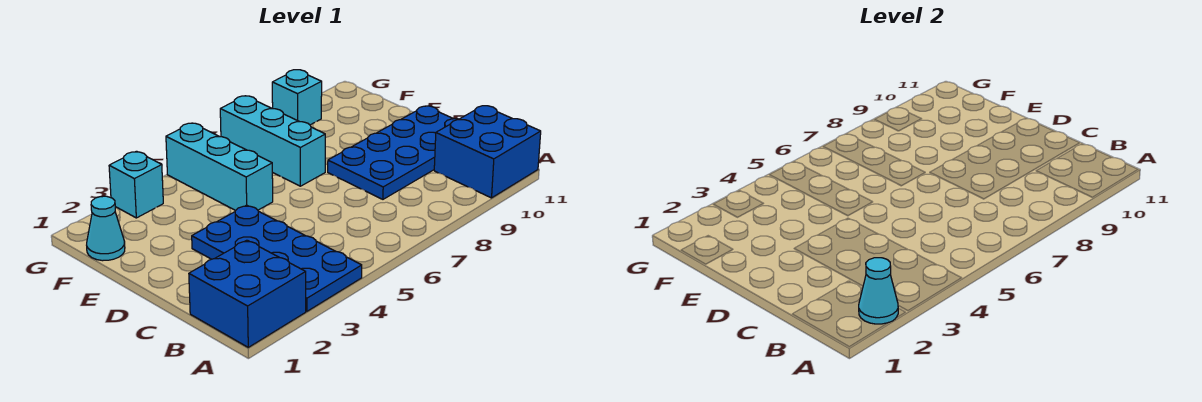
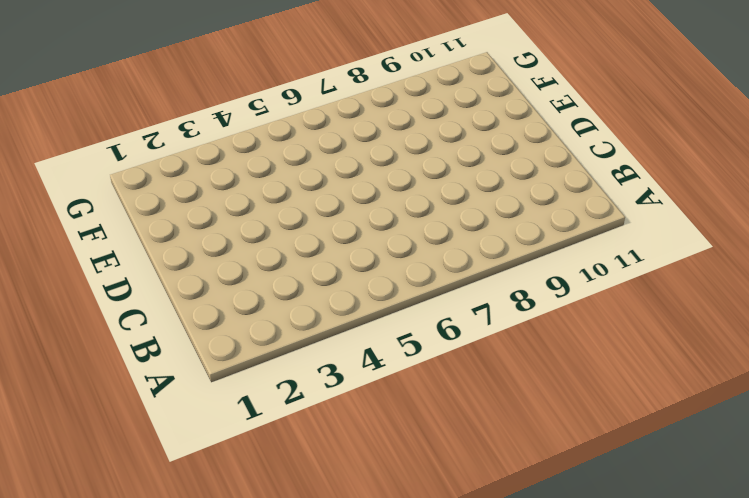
none -> blue 2x2 brick [189,240,306,347]
none -> blue 2x4 plate [192,205,362,311]

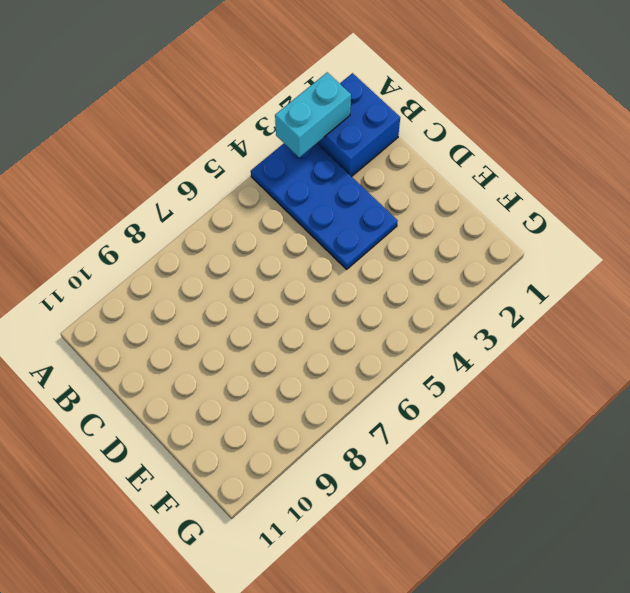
cyan 1x2 brick [275,72,351,157] -> cyan 1x1 cone [859,258,898,324]
none -> blue 2x2 brick [434,106,541,198]
none -> blue 2x4 plate [328,106,459,199]

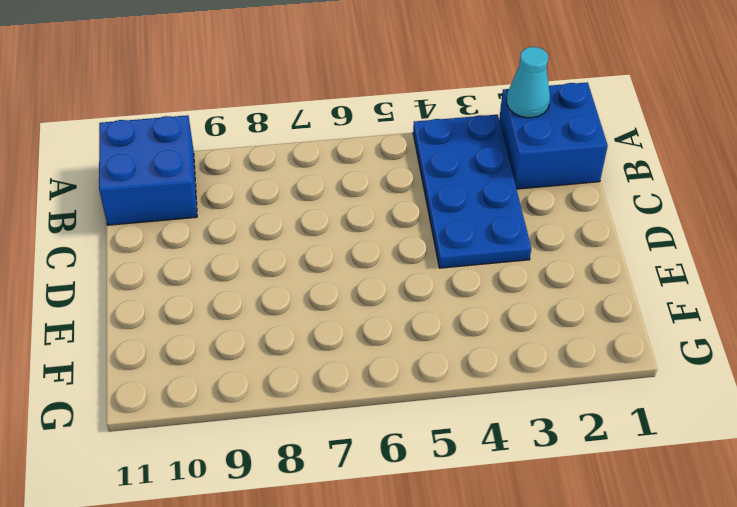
none -> blue 2x4 plate [328,106,459,199]
none -> cyan 1x3 brick [166,123,273,211]

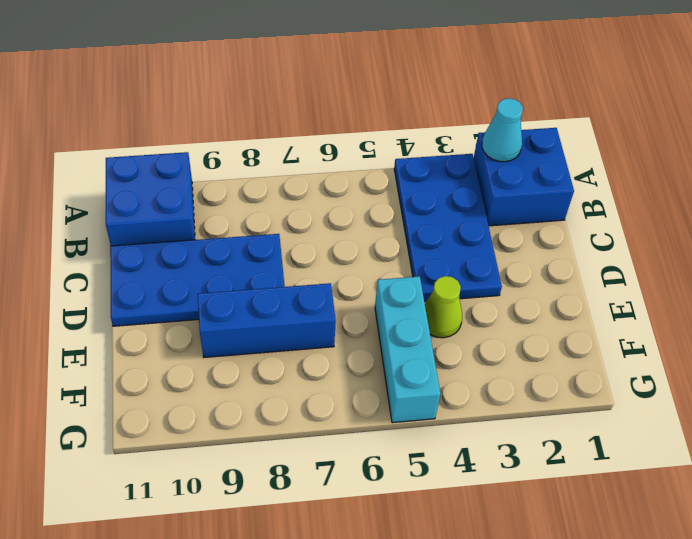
lime 1x1 cone [425,276,462,338] -> none
blue 1x3 brick [198,283,336,357] -> cyan 1x3 brick [220,96,325,186]
none -> cyan 1x1 cone [87,196,125,261]
none -> cyan 1x1 brick [109,151,163,218]

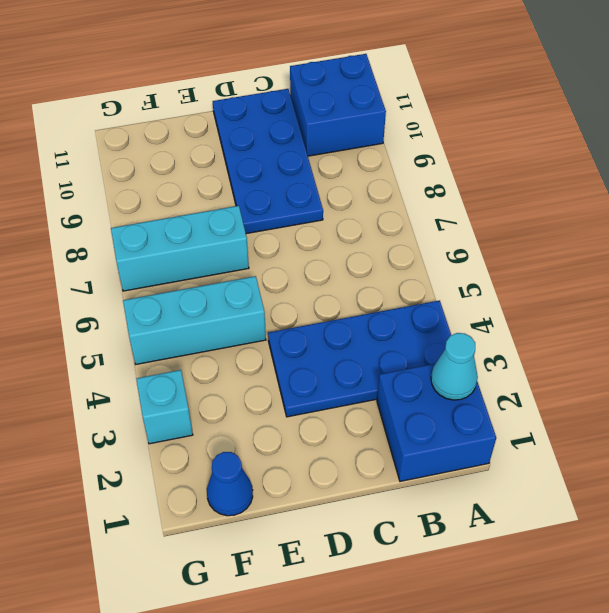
blue 1x1 cone [207,452,253,516] -> cyan 1x1 cone [87,196,125,261]
none -> cyan 1x1 brick [272,70,322,125]

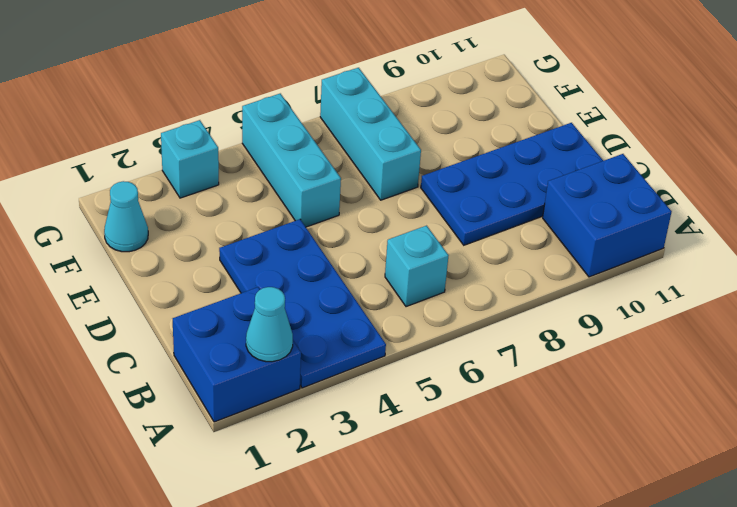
cyan 1x1 brick [385,226,449,307] -> cyan 1x1 brick moved to [272,70,322,125]

